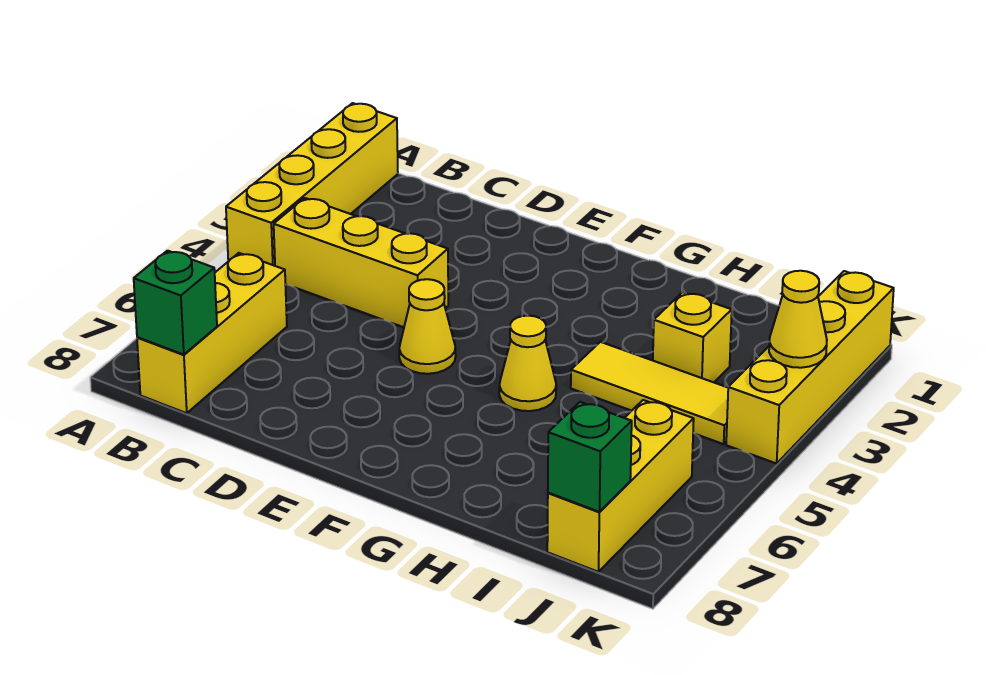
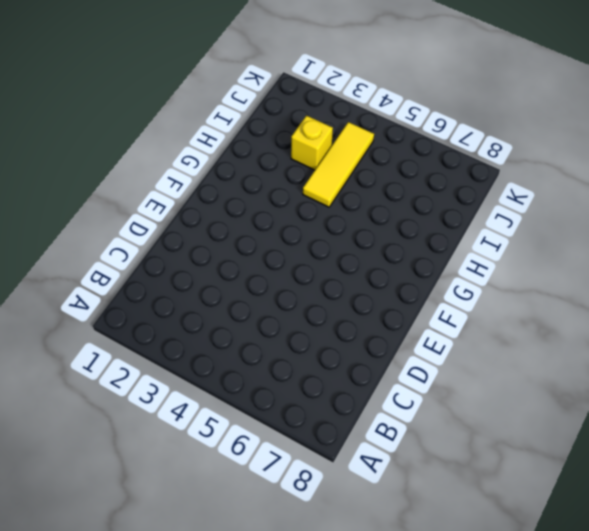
none -> yellow 1x4 brick [226,103,398,266]
none -> yellow 1x3 brick [274,198,448,327]
none -> yellow 1x3 brick [137,253,287,413]

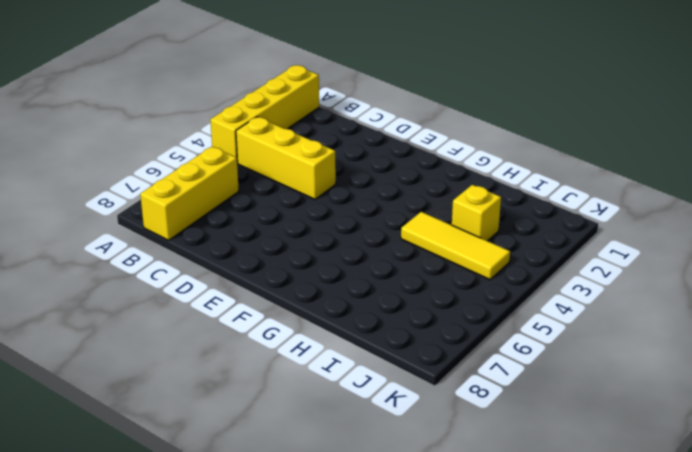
none -> yellow 1x1 cone [399,279,456,374]
none -> yellow 1x1 cone [499,316,556,411]
none -> yellow 1x3 brick [547,400,694,572]

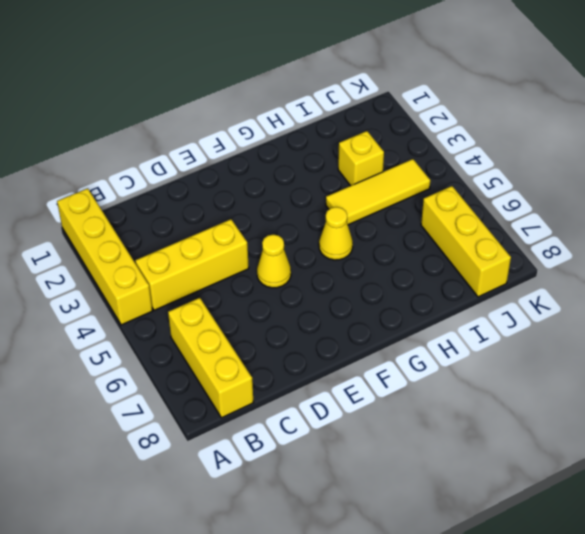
none -> yellow 1x4 brick [726,271,894,464]
none -> green 1x1 brick [134,251,217,355]
none -> green 1x1 brick [548,402,632,512]

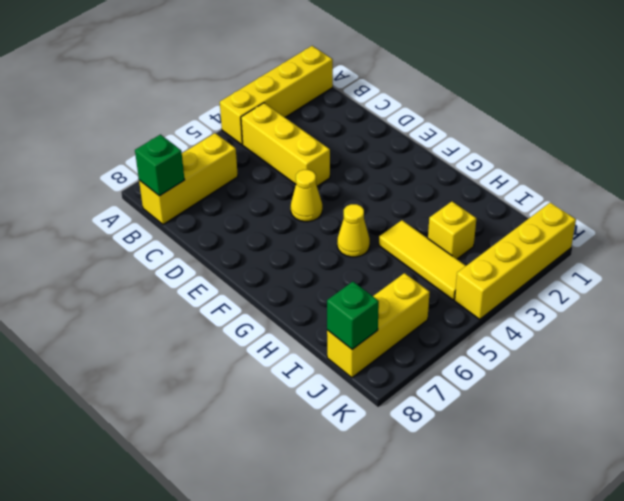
none -> yellow 1x1 cone [769,271,827,368]

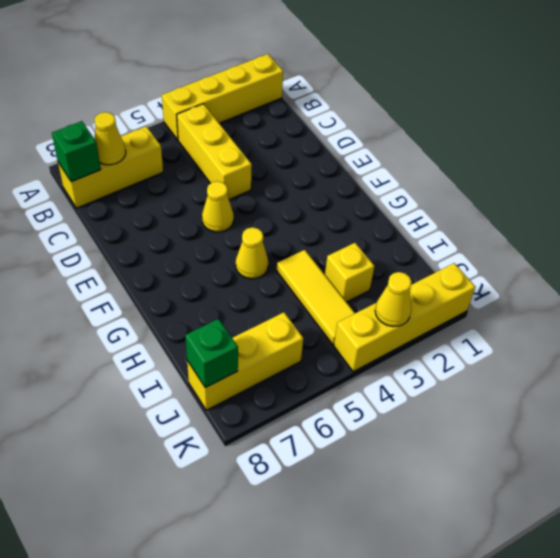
yellow 1x1 cone [94,112,126,165] -> none

